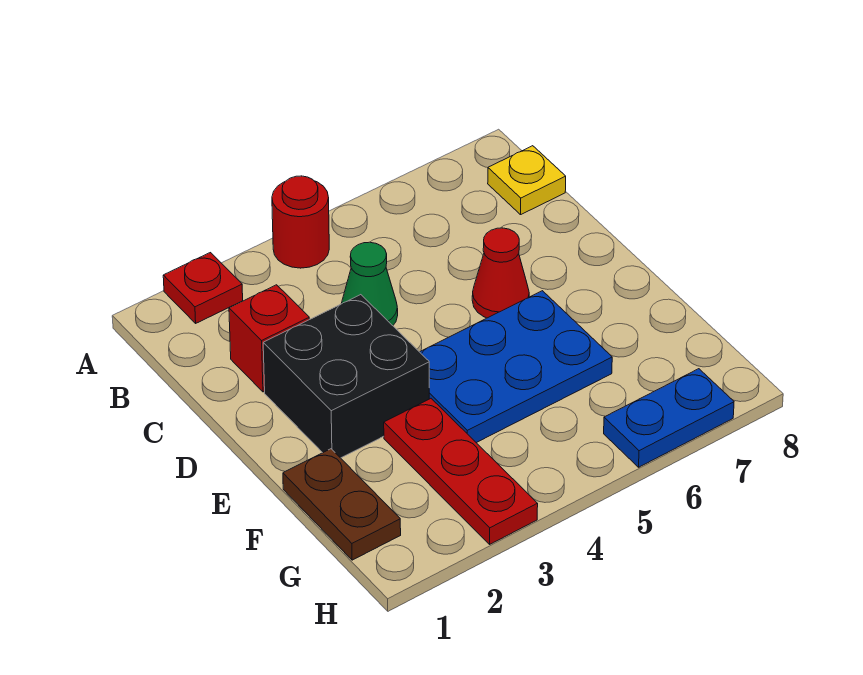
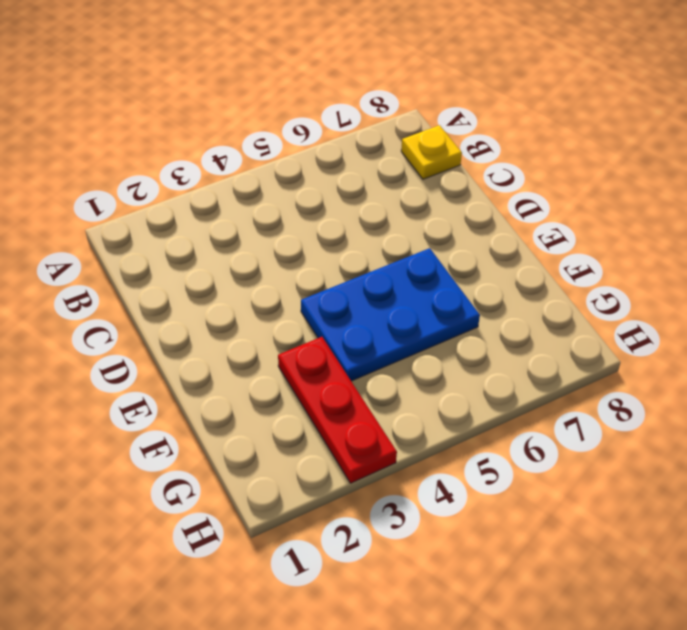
none -> red 1x1 plate [163,253,243,323]
none -> red 1x1 round brick [272,176,329,268]

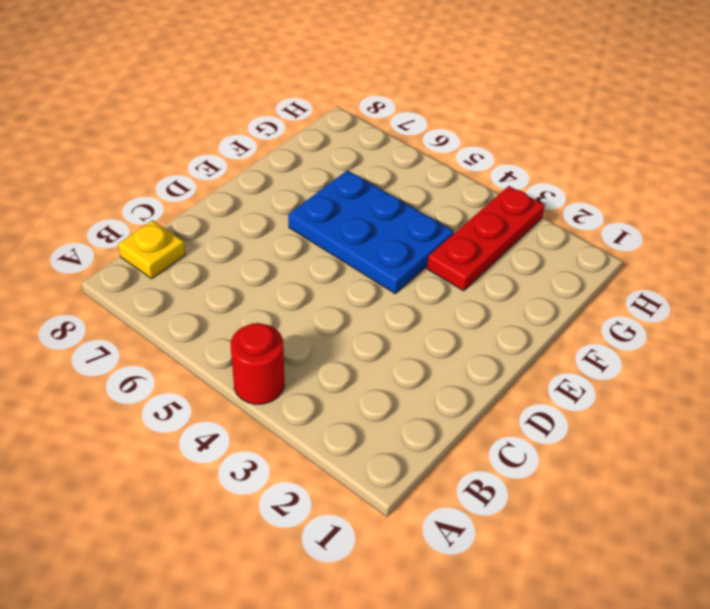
none -> red 1x1 plate [163,253,243,323]
none -> red 1x1 brick [229,285,309,392]

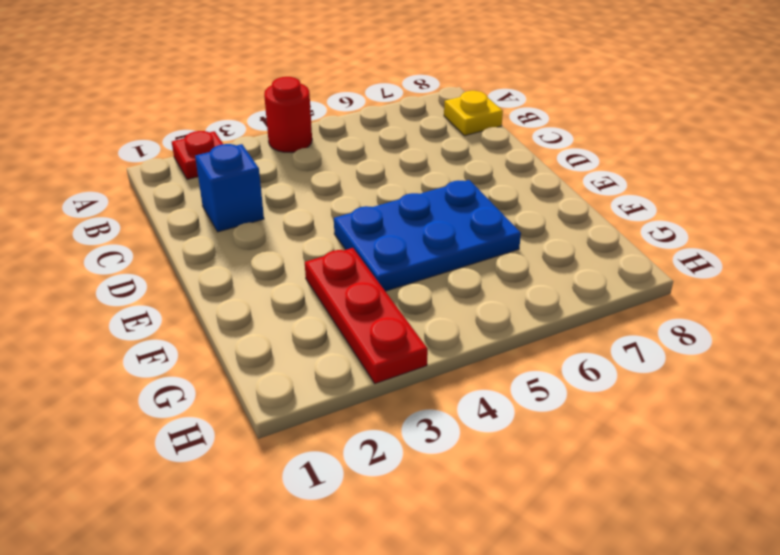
blue 1x1 brick [195,144,264,232] -> red 1x1 brick [229,285,309,392]
none -> green 1x1 cone [341,242,398,326]
none -> black 2x2 brick [263,295,429,458]

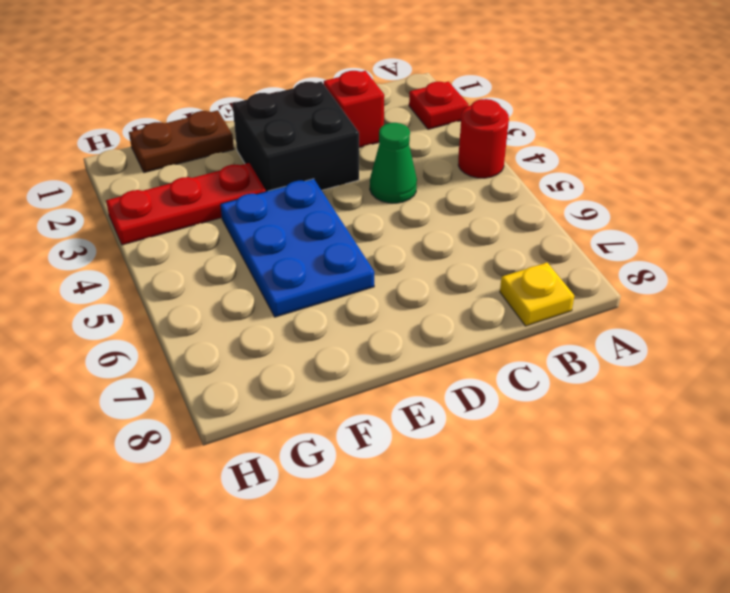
none -> red 1x1 cone [472,228,529,318]
none -> blue 1x2 plate [604,369,734,467]

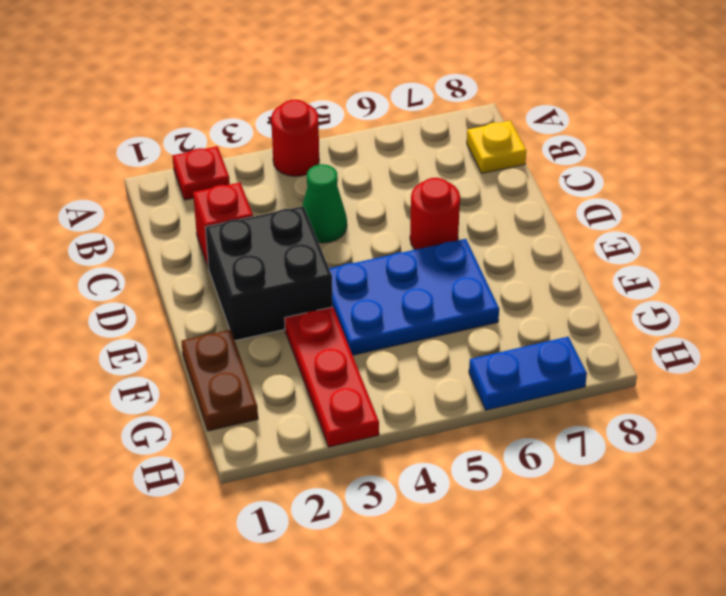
red 1x1 round brick [410,178,460,250] -> red 1x1 cone [472,228,529,318]

